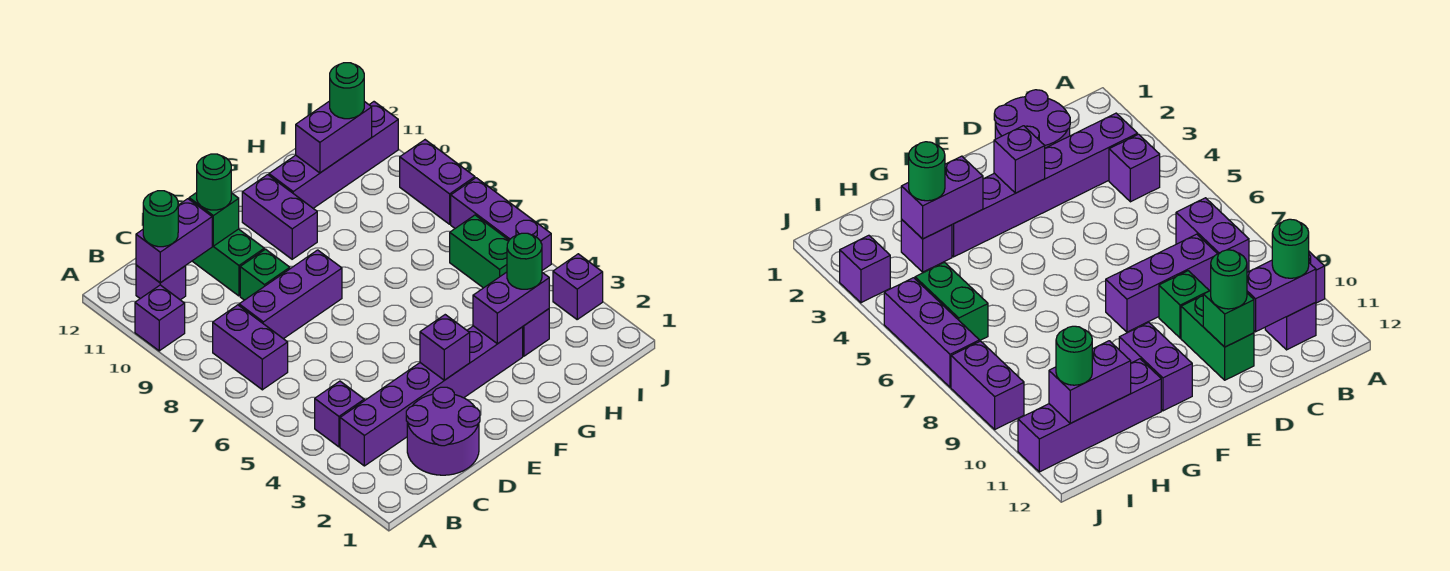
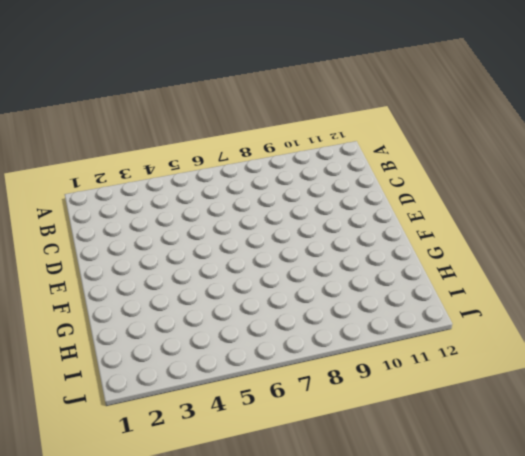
none -> purple 1x1 brick [135,285,185,351]
none -> purple 1x6 brick [340,326,523,466]
none -> purple 1x1 brick [315,381,364,447]

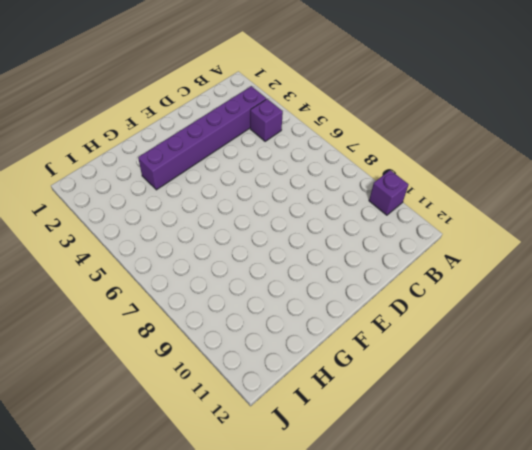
none -> purple 1x2 brick [213,305,288,390]
none -> purple 1x1 brick [136,265,186,300]
none -> purple 2x2 round brick [406,387,480,475]

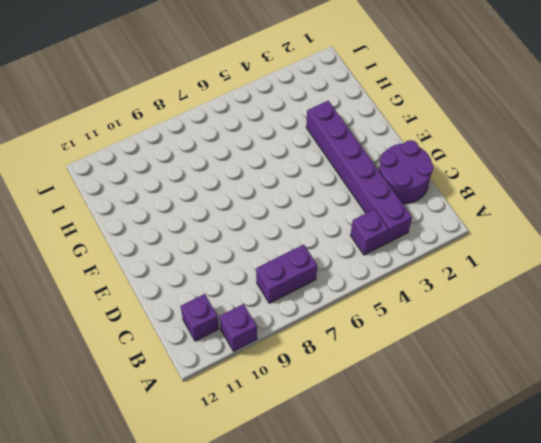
none -> purple 1x3 brick [239,250,342,339]
none -> green 1x1 brick [240,249,290,300]
none -> green 1x2 brick [193,229,264,296]

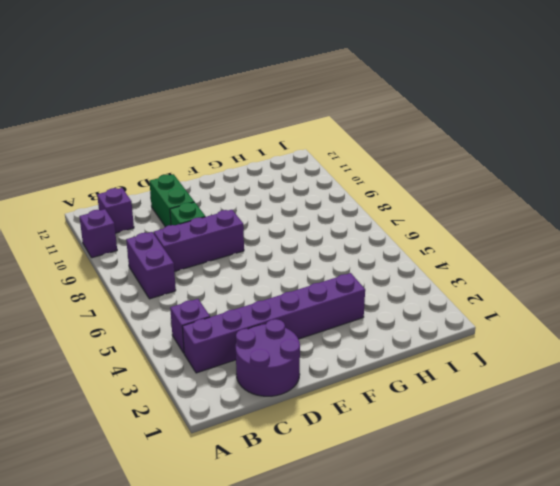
none -> purple 1x2 brick [242,175,317,259]
none -> purple 1x4 brick [269,102,398,208]
none -> purple 1x1 brick [523,309,549,356]

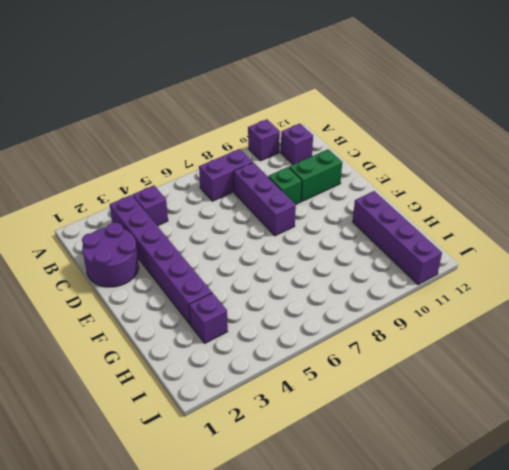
none -> purple 1x2 brick [242,175,317,259]
none -> green 1x2 brick [450,215,509,288]
none -> purple 1x1 brick [553,254,603,319]

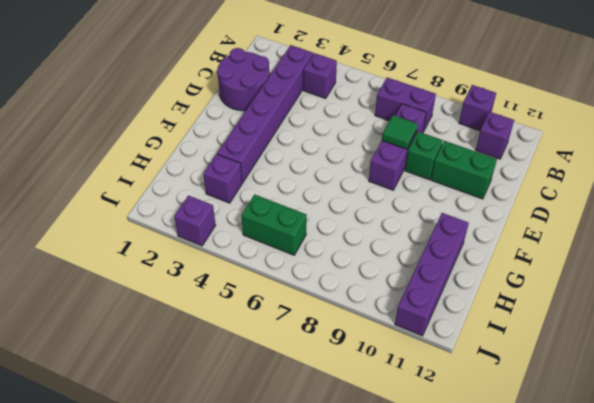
green 1x1 tile [382,115,418,149] -> none
none -> purple 1x2 brick [242,175,317,259]
none -> purple 1x3 brick [451,178,551,270]
none -> purple 1x2 brick [400,140,475,224]

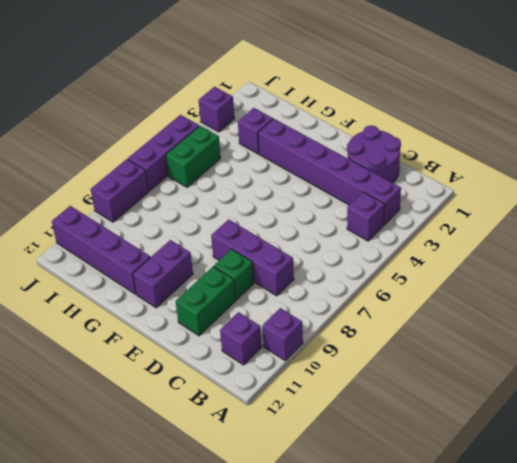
none -> purple 1x2 brick [213,305,288,390]
none -> purple 1x2 brick [136,199,212,283]
none -> green 1x1 brick [189,193,239,246]

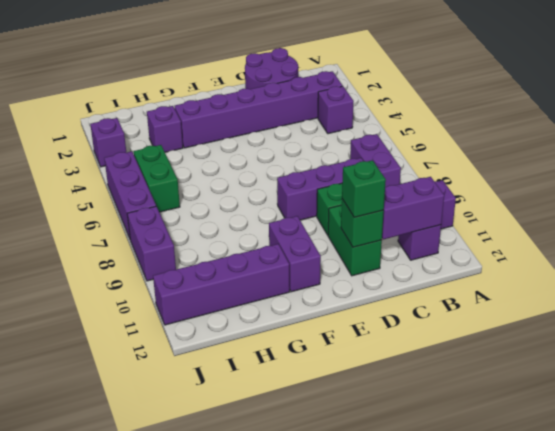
green 1x1 brick [342,160,386,217] -> green 1x1 round brick [197,154,231,210]
none -> purple 1x1 brick [420,315,470,380]
none -> purple 1x2 brick [473,272,549,344]
none -> purple 1x2 brick [296,101,372,173]

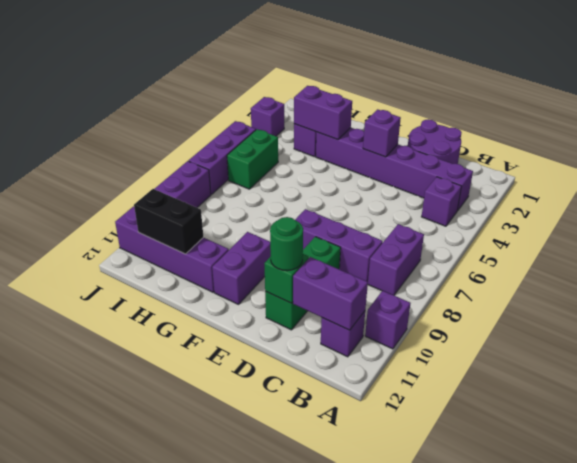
black 1x2 brick [134,189,203,254] -> purple 1x2 brick [296,101,372,173]
none -> green 1x1 round brick [143,191,178,247]
none -> green 1x1 round brick [507,233,542,289]
none -> green 1x1 round brick [330,63,364,119]

